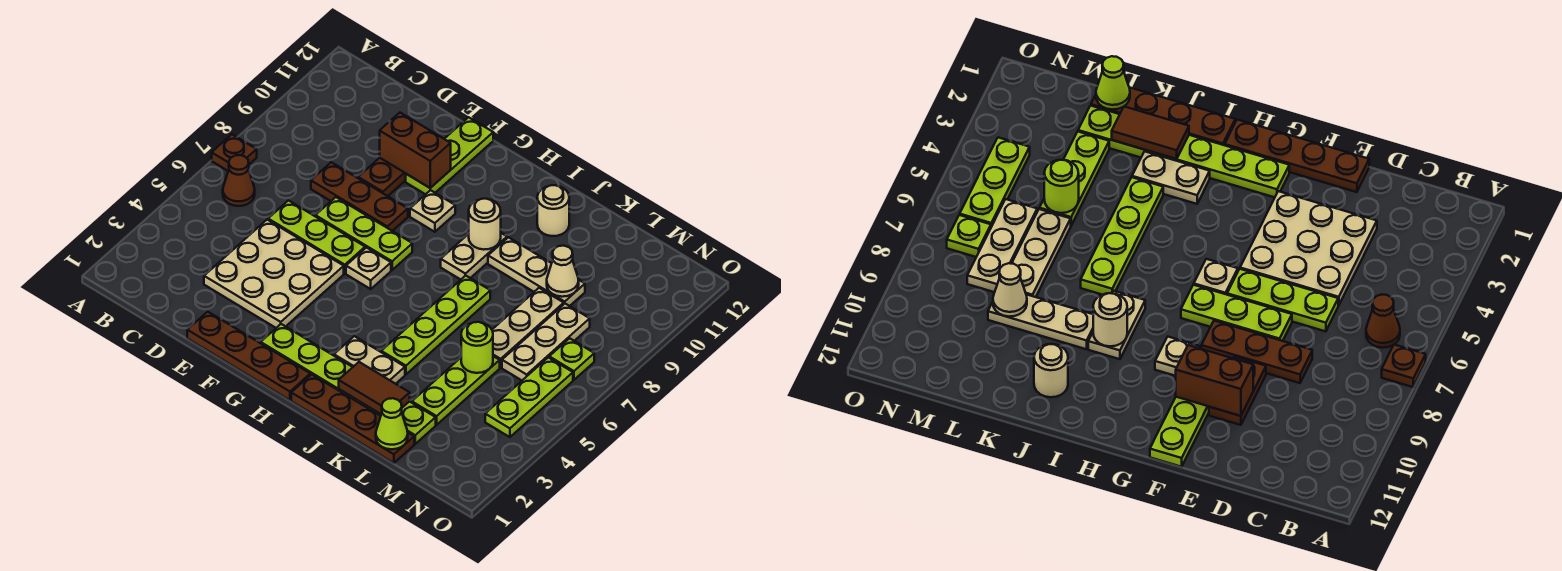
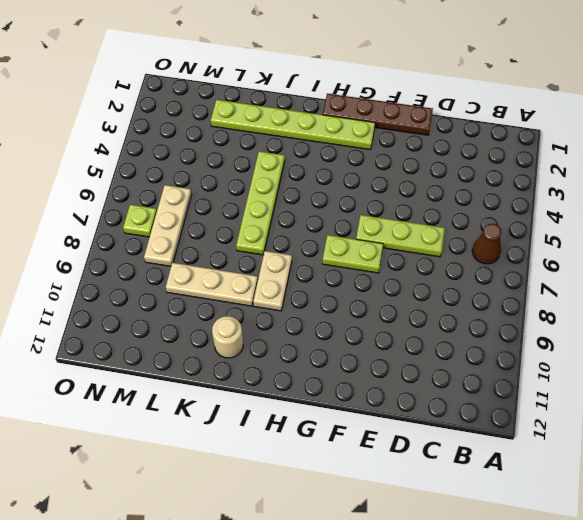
lime 1x2 plate [322,235,383,273] -> lime 1x3 plate [315,197,412,270]
none -> brown 1x1 plate [212,134,257,171]
none -> tan 3x3 plate [204,220,344,328]
none -> brown 1x3 plate [311,162,408,231]

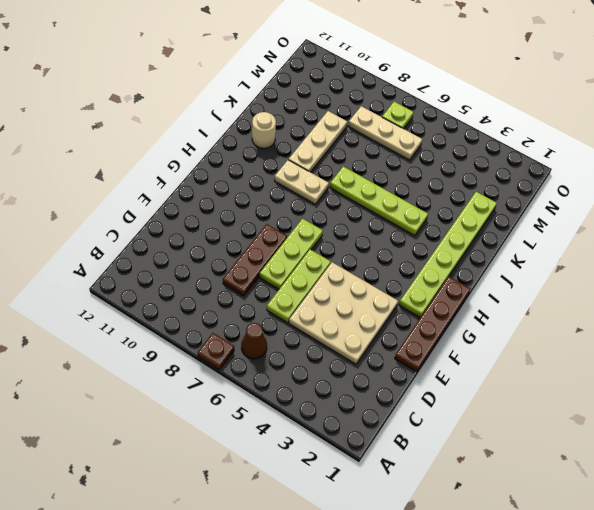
none -> brown 1x2 plate [358,158,406,196]
none -> lime 1x3 plate [406,117,493,194]
none -> tan 1x1 plate [346,248,391,289]

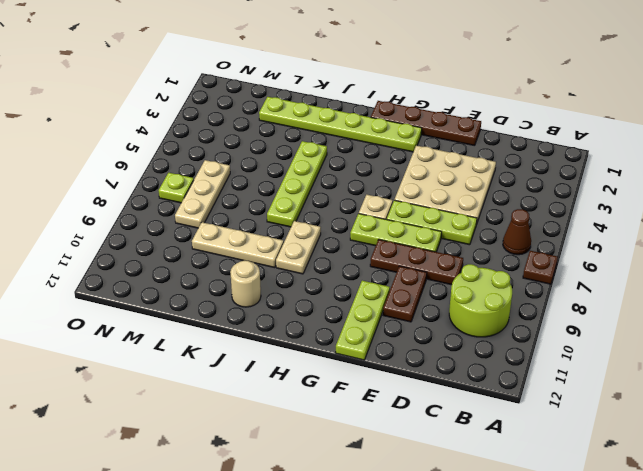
lime 2x2 round brick [449,264,512,337] -> none
none -> tan 1x1 plate [410,190,455,232]
none -> brown 1x4 plate [291,374,414,463]
none -> tan 1x2 plate [334,336,405,384]

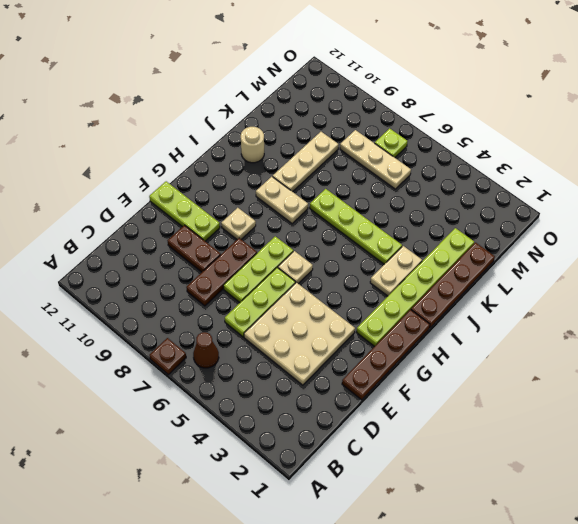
none -> lime 1x3 plate [412,356,500,425]
none -> tan 1x3 plate [492,288,564,368]
none -> lime 1x3 plate [485,357,573,437]

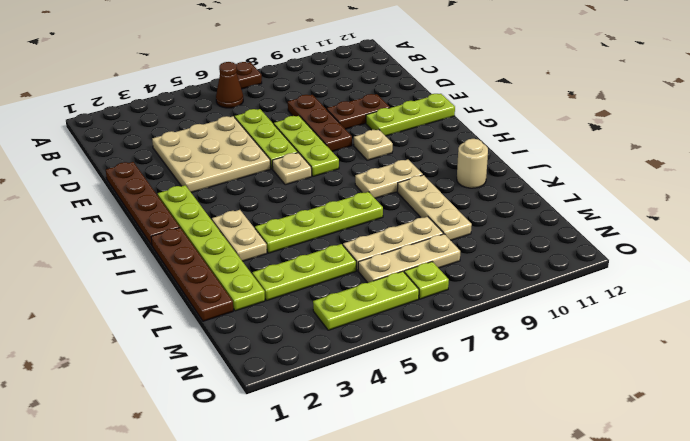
none -> brown 1x2 brick [380,113,451,188]
none -> tan 1x1 round brick [469,199,501,250]
none -> brown 1x2 tile [339,362,410,414]

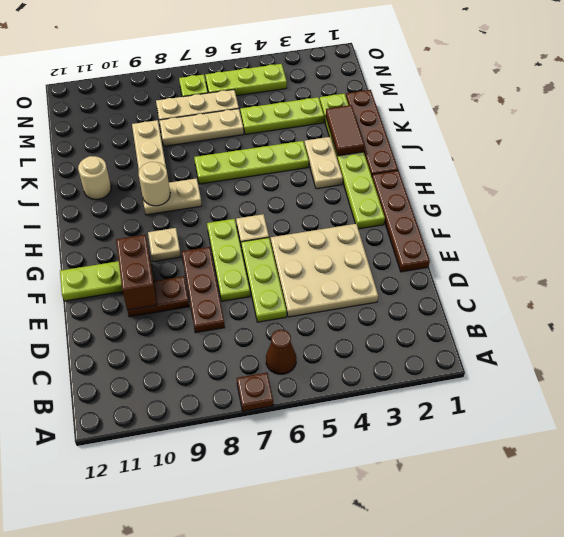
none -> lime 1x1 cone [376,398,408,449]
none -> lime 1x1 round brick [461,322,493,373]
none -> tan 1x1 cone [547,246,579,297]

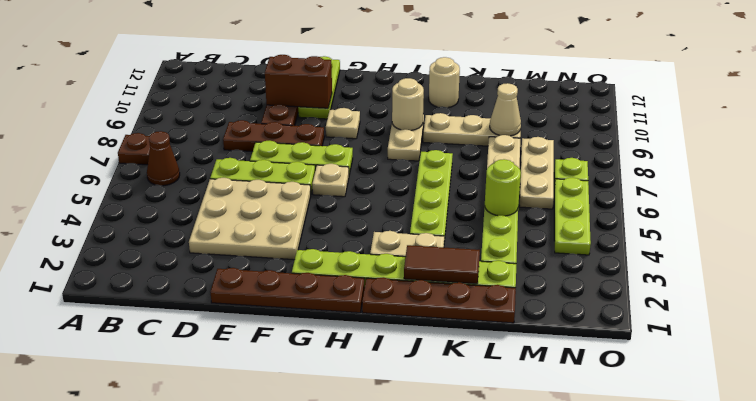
none -> lime 1x1 cone [376,398,408,449]

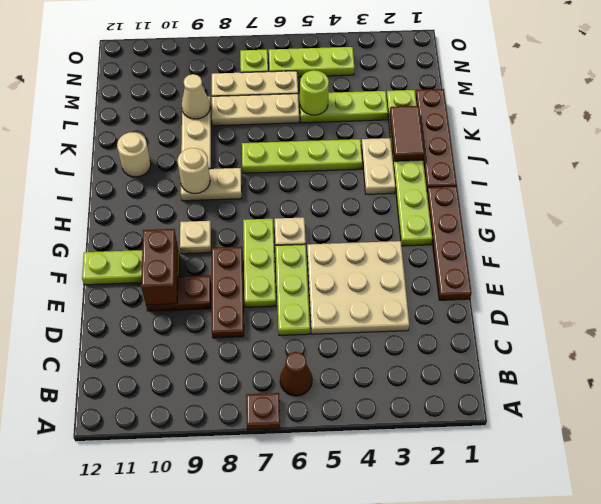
none -> lime 1x1 cone [376,398,408,449]

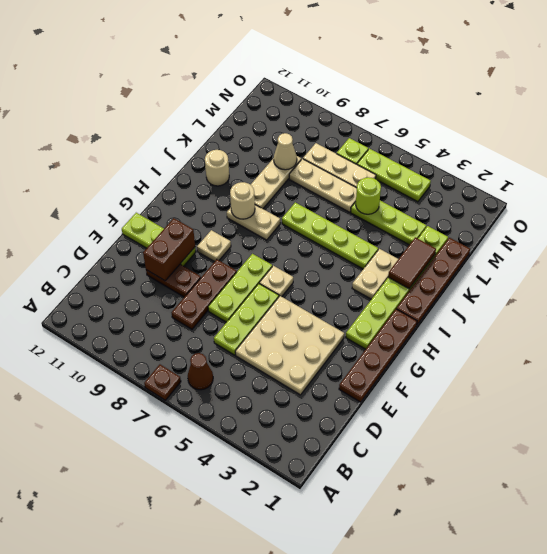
none -> lime 1x1 cone [376,398,408,449]

